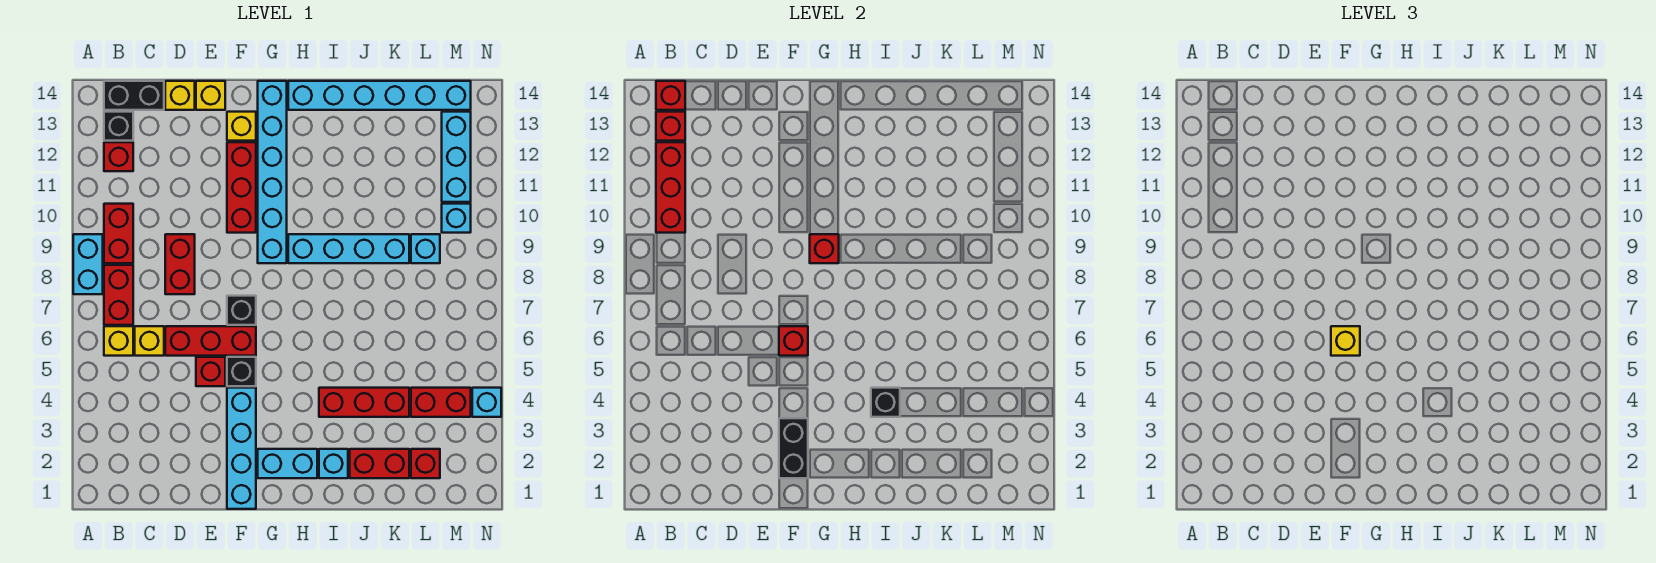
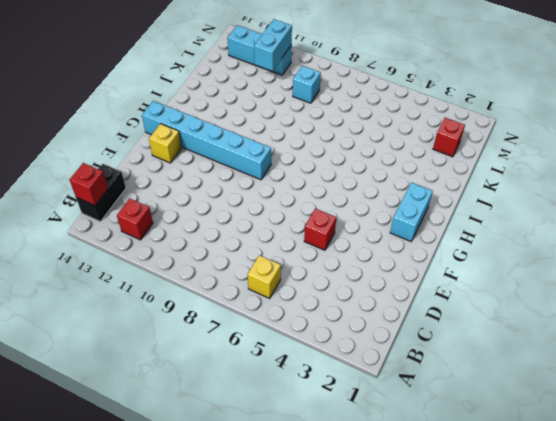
cyan 1x2 brick [254,19,292,71] -> cyan 1x2 brick turned to [73,234,103,294]
none -> red 1x2 brick [104,265,133,325]
none -> red 1x2 brick [104,204,133,263]
none -> black 1x1 brick [104,112,133,141]
none -> yellow 1x1 brick [135,326,164,356]

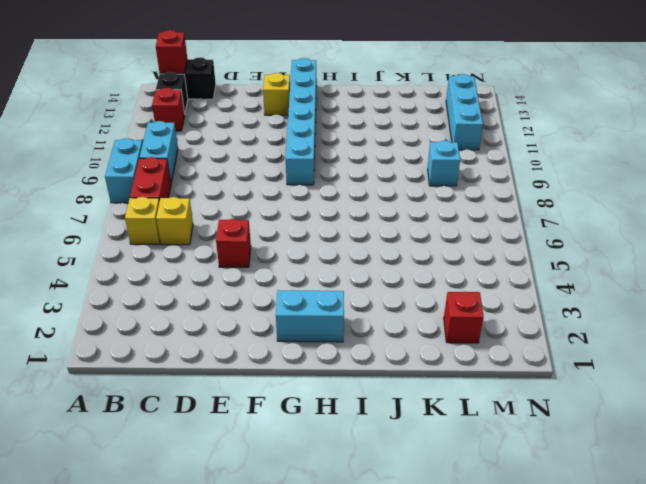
cyan 1x2 brick [139,121,178,183] -> red 1x2 brick [104,204,133,263]
none -> red 1x3 brick [165,326,256,356]
none -> red 1x2 brick [165,234,195,294]
none -> yellow 1x1 brick [165,81,195,110]
none -> yellow 1x1 brick [196,81,225,110]

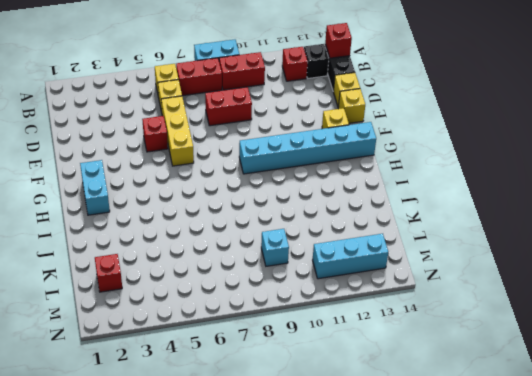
yellow 1x3 brick [161,96,194,166] -> red 1x3 brick [165,326,256,356]
none -> cyan 1x4 brick [227,388,256,509]
none -> black 1x1 brick [227,357,256,386]
none -> black 1x1 brick [227,296,256,325]
none -> red 1x3 brick [227,142,256,233]

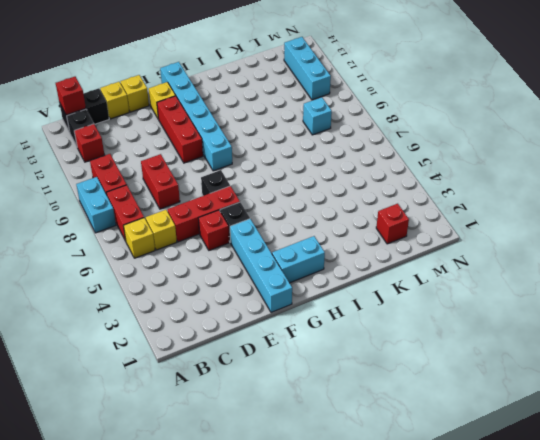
none -> cyan 1x4 brick [288,234,409,263]
none -> cyan 1x6 brick [288,81,471,110]
none -> cyan 1x1 brick [319,449,348,478]
none -> red 1x3 brick [319,388,409,417]

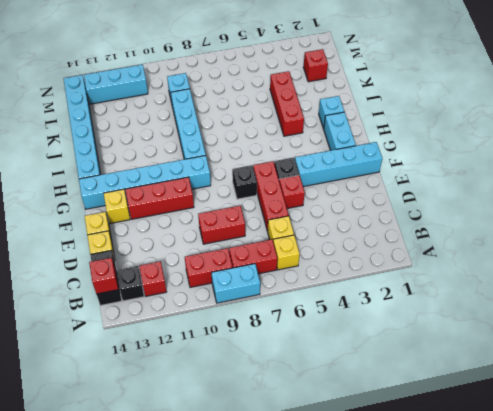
none -> red 1x2 brick [350,449,409,478]
none -> red 1x2 brick [411,388,471,417]
none -> cyan 1x1 brick [442,204,471,233]
none -> cyan 1x1 brick [472,388,501,417]

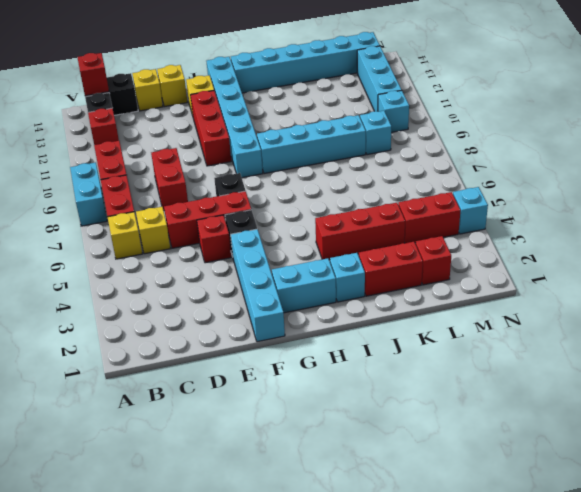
none -> red 1x3 brick [656,142,685,233]
none -> red 1x1 brick [656,112,685,141]
none -> black 1x2 brick [779,418,808,478]
none -> red 1x1 brick [779,326,808,356]

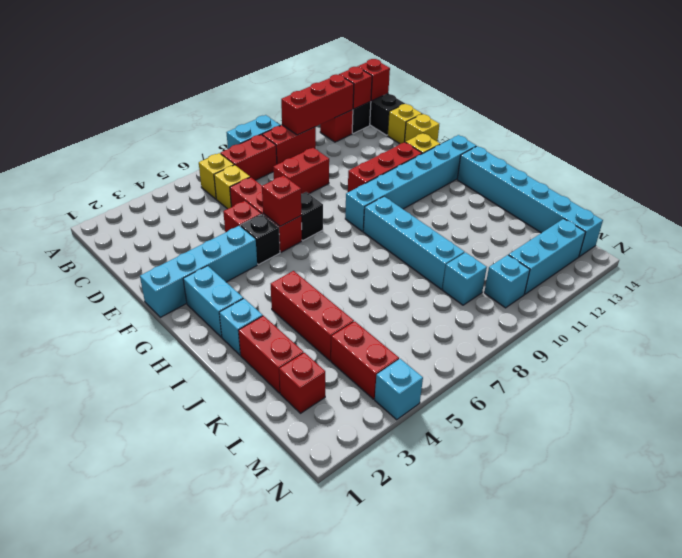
none -> black 1x2 brick [779,418,808,478]
none -> red 1x1 brick [810,234,839,263]
none -> black 1x1 brick [871,388,900,417]
none -> yellow 1x1 brick [1331,326,1360,356]

